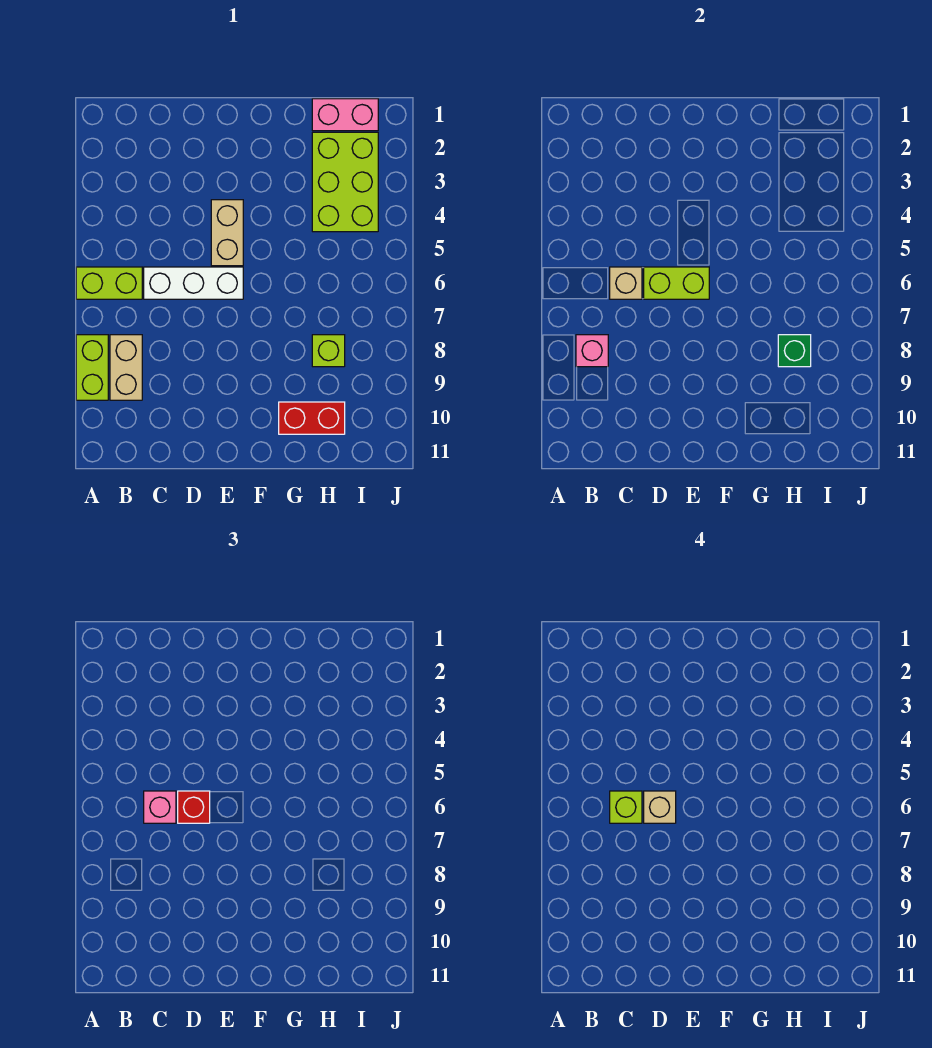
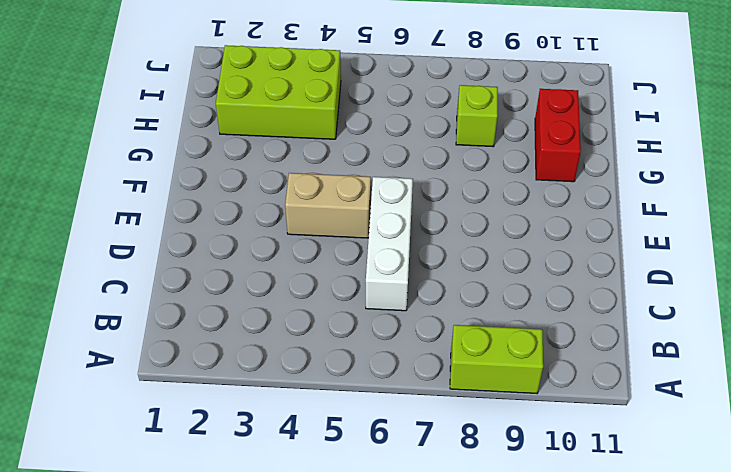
none -> lime 1x2 brick [76,267,142,299]
none -> tan 1x2 brick [110,335,142,400]
none -> pink 1x2 brick [312,99,378,131]

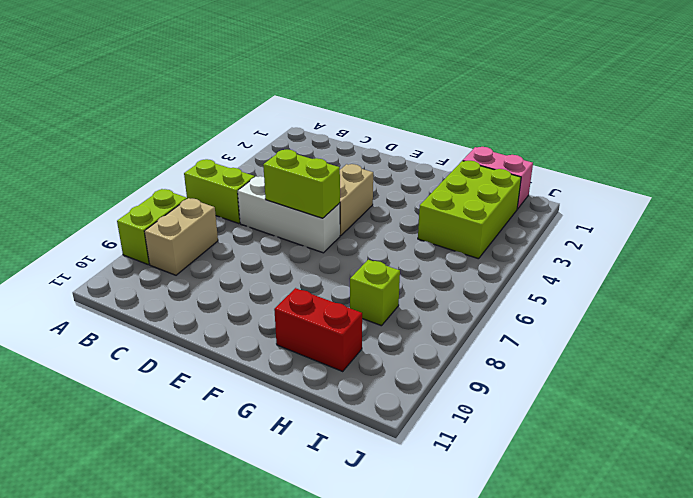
none -> pink 1x1 brick [576,335,608,367]
none -> tan 1x1 brick [610,267,642,299]
none -> green 1x1 brick [778,335,811,367]

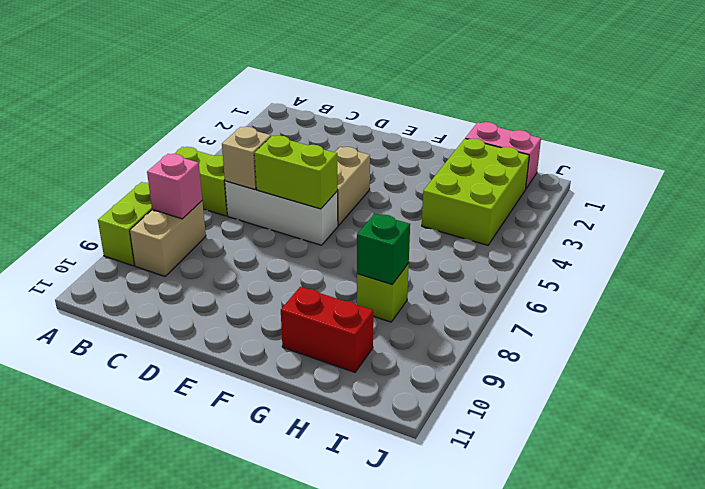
none -> pink 1x1 brick [144,791,176,823]
none -> red 1x1 brick [178,791,210,823]
none -> lime 1x1 brick [610,791,642,823]

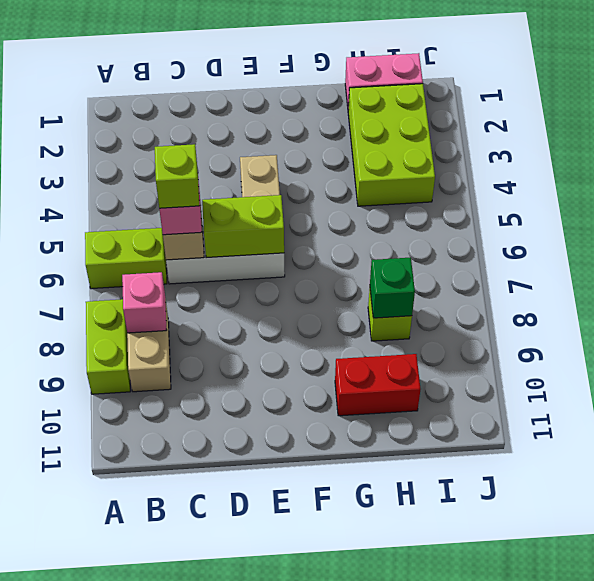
none -> red 1x1 brick [178,791,210,823]
none -> tan 1x1 brick [644,791,676,823]

